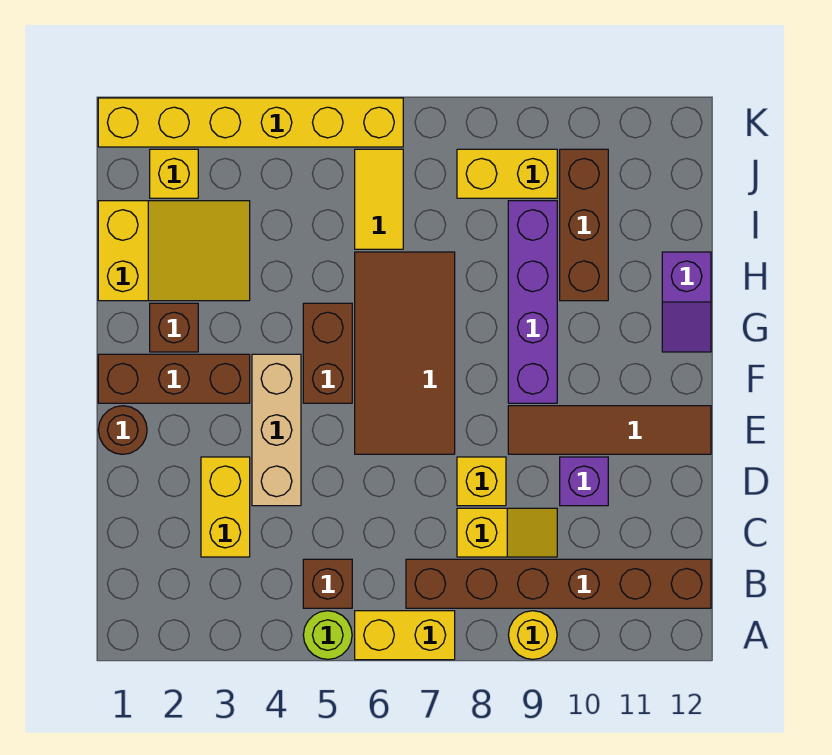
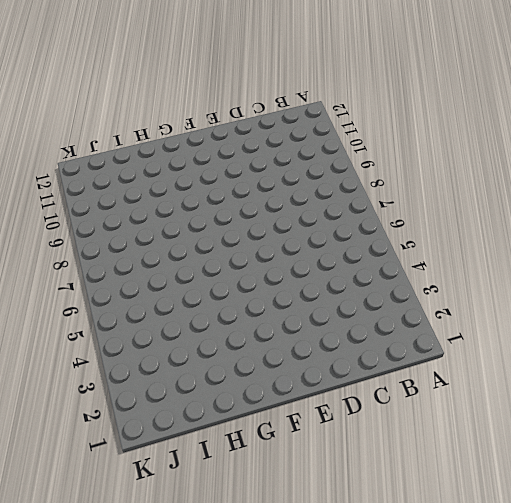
none -> lime 1x1 round brick [303,611,352,659]
none -> yellow 1x2 brick [355,611,455,660]
none -> yellow 1x1 round brick [508,611,557,659]

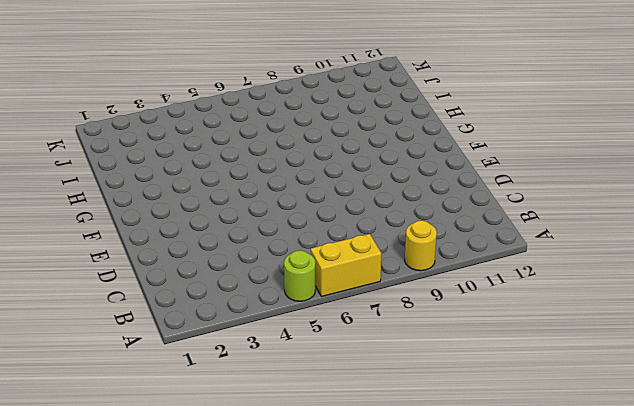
none -> brown 1x1 brick [303,559,352,608]
none -> brown 1x6 brick [406,559,711,608]
none -> yellow 1x2 brick [201,457,250,557]

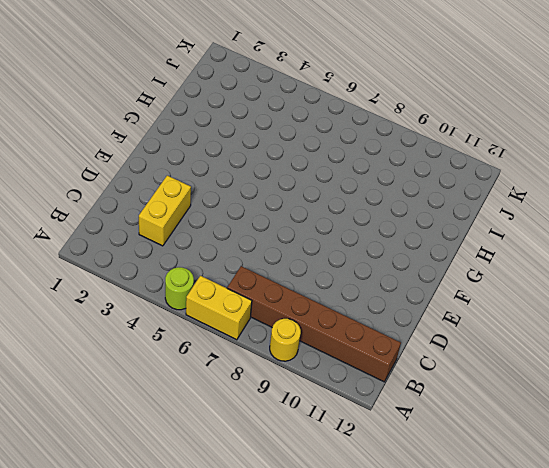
none -> brown 1x1 brick [303,559,352,608]
none -> yellow 1x2 slope [457,508,557,557]
none -> tan 1x3 brick [252,354,301,506]

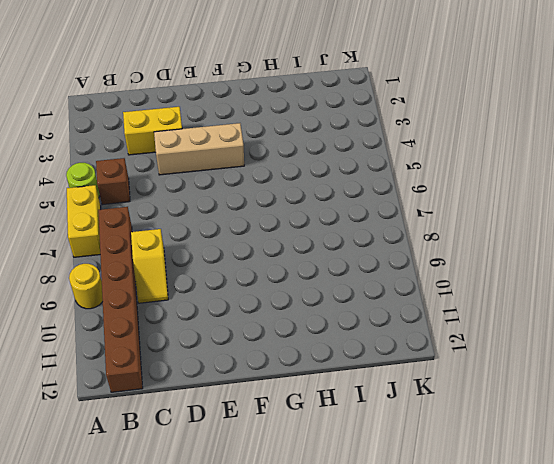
none -> yellow 1x1 brick [457,457,506,506]
none -> purple 1x1 brick [560,457,608,506]
none -> brown 1x1 round brick [98,406,147,454]

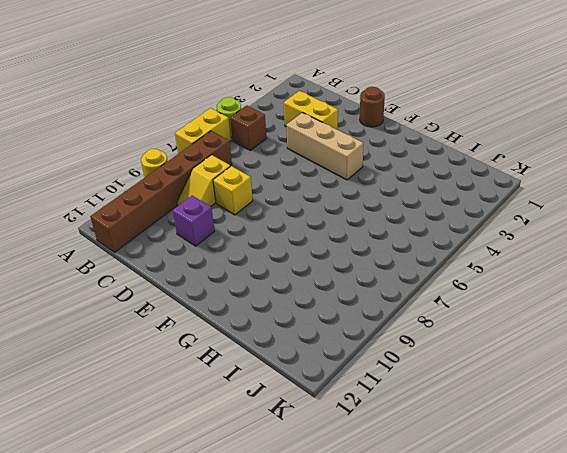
none -> brown 2x4 tile [355,252,455,454]
none -> brown 1x4 tile [508,406,711,454]
none -> brown 1x3 brick [98,354,250,403]

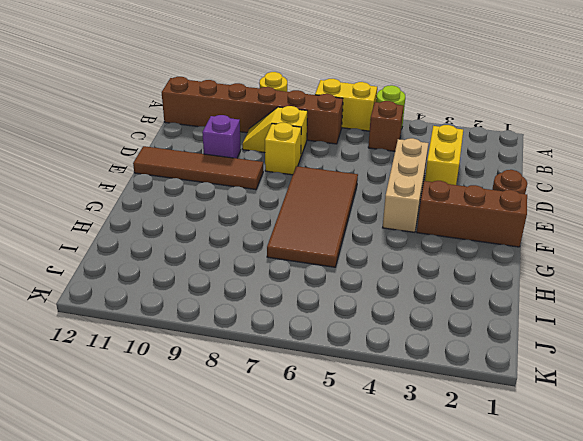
none -> brown 1x2 brick [303,303,352,403]
none -> purple 1x4 brick [508,201,557,403]
none -> brown 1x1 brick [150,303,198,352]

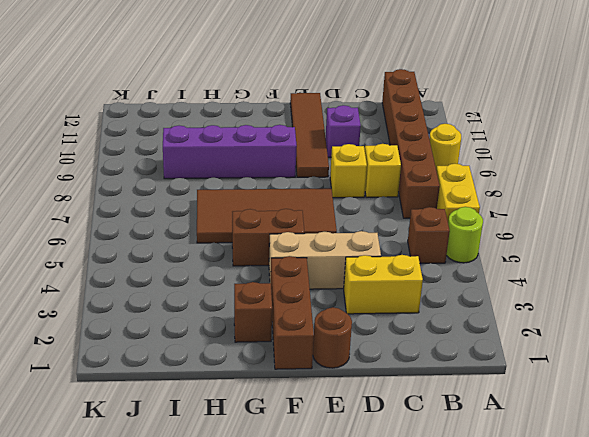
none -> purple 1x2 slope [662,252,711,352]
none -> yellow 2x3 slope [98,201,250,301]
none -> brown 1x3 brick [560,149,608,301]

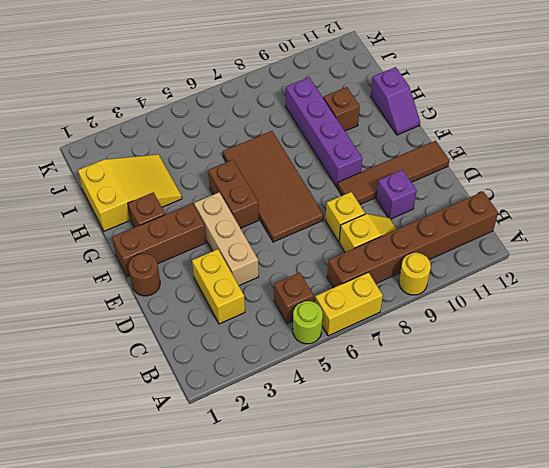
brown 1x1 brick [323,87,360,131] -> brown 1x3 brick [560,149,608,301]
none -> yellow 1x2 tile [355,149,403,249]
none -> yellow 1x1 brick [150,149,198,198]
none -> yellow 1x2 brick [457,149,557,198]

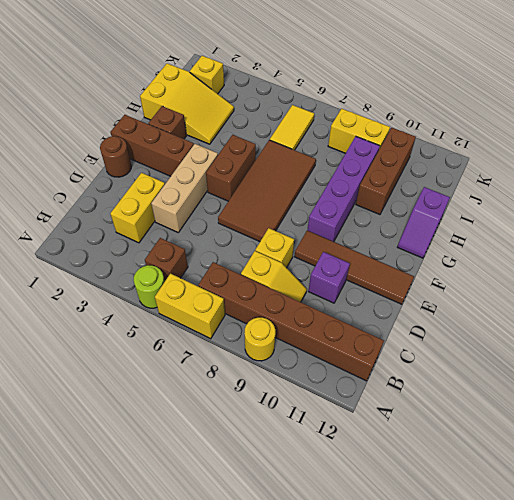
none -> yellow 1x6 brick [98,98,403,147]

